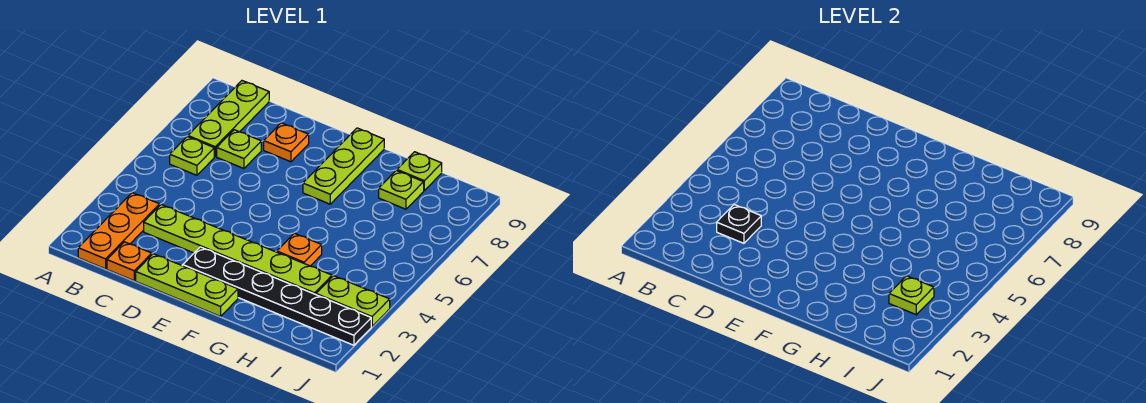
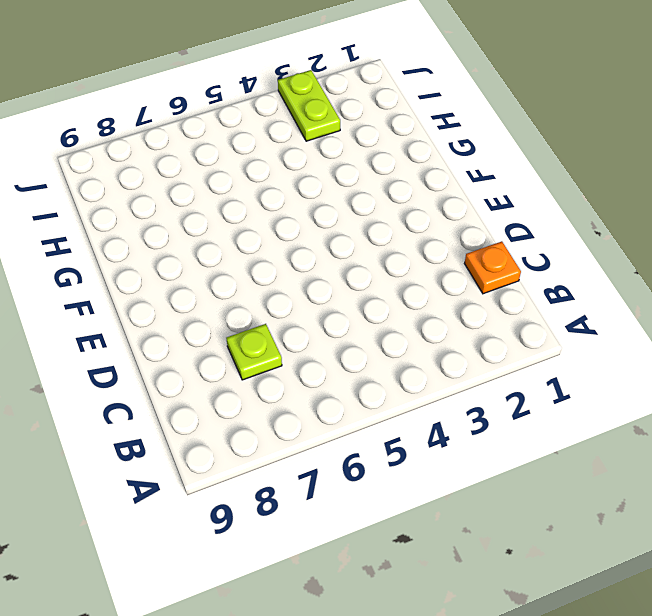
none -> orange 1x3 plate [78,193,160,269]
none -> lime 1x1 plate [170,137,214,175]
none -> lime 1x3 plate [188,81,269,157]

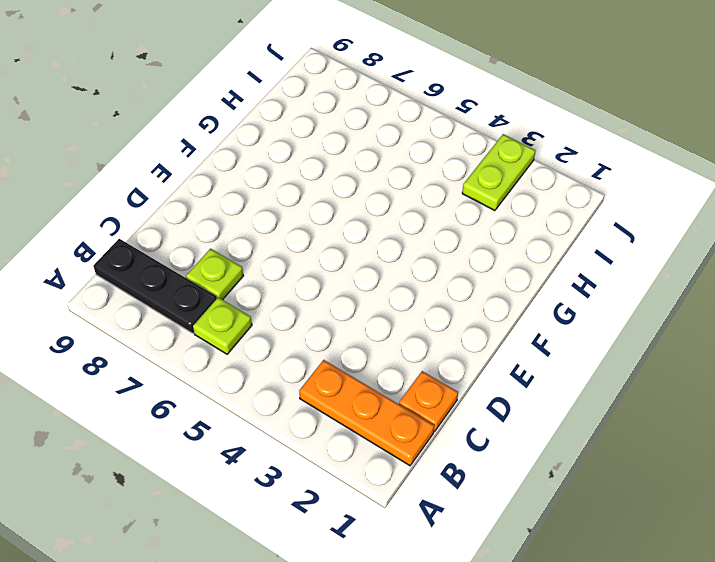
black 1x3 plate [93,239,217,333] -> lime 1x3 plate [188,81,269,157]
none -> lime 1x6 plate [144,205,332,295]
none -> lime 1x3 plate [136,254,238,316]
none -> orange 1x1 plate [264,123,309,162]

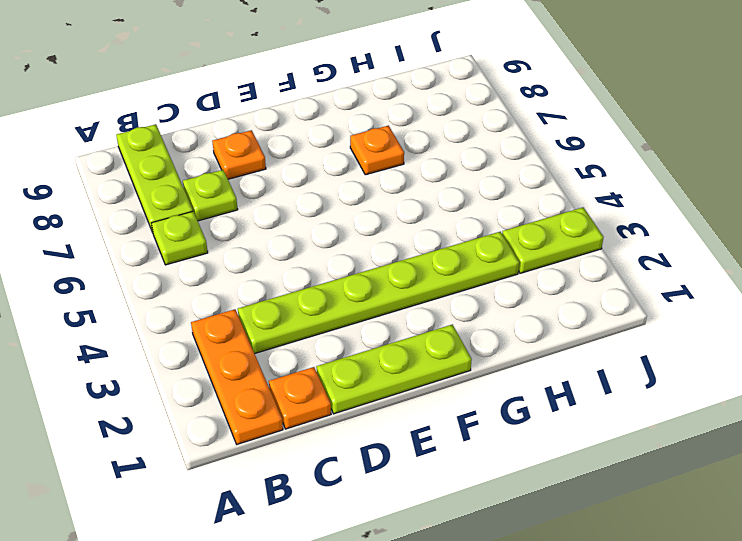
orange 1x1 plate [350,126,404,175] -> orange 1x1 plate moved to [277,233,322,266]
none -> black 1x6 plate [183,247,371,345]
none -> lime 1x3 plate [303,128,384,204]
none -> lime 1x1 plate [379,170,424,209]

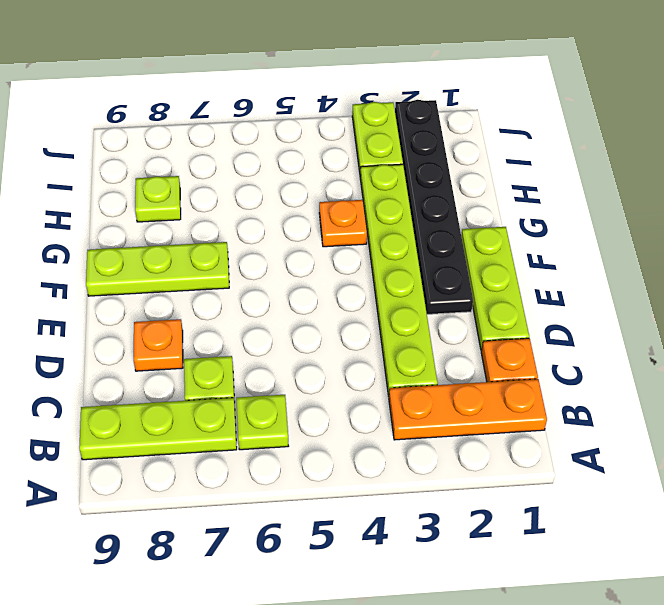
none -> lime 1x1 plate [397,152,442,190]
none -> black 1x1 plate [717,205,761,243]
none -> lime 1x1 plate [889,276,934,315]

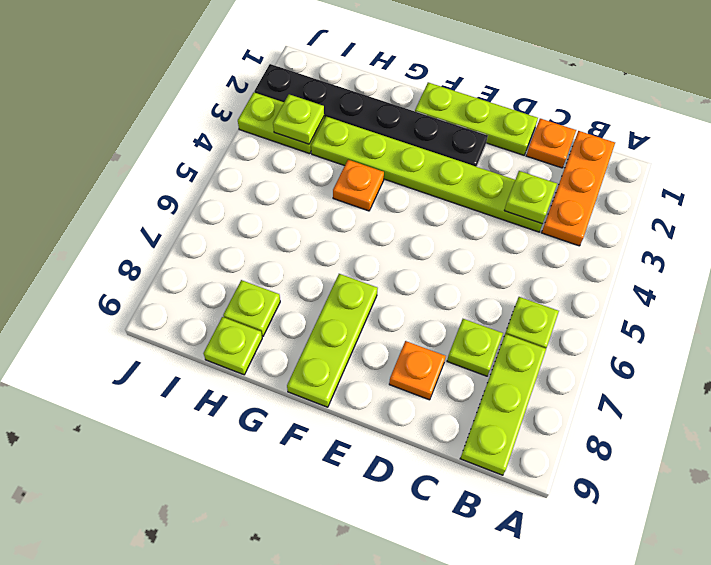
lime 1x1 plate [504,171,557,224] -> black 1x1 plate [717,205,761,243]

